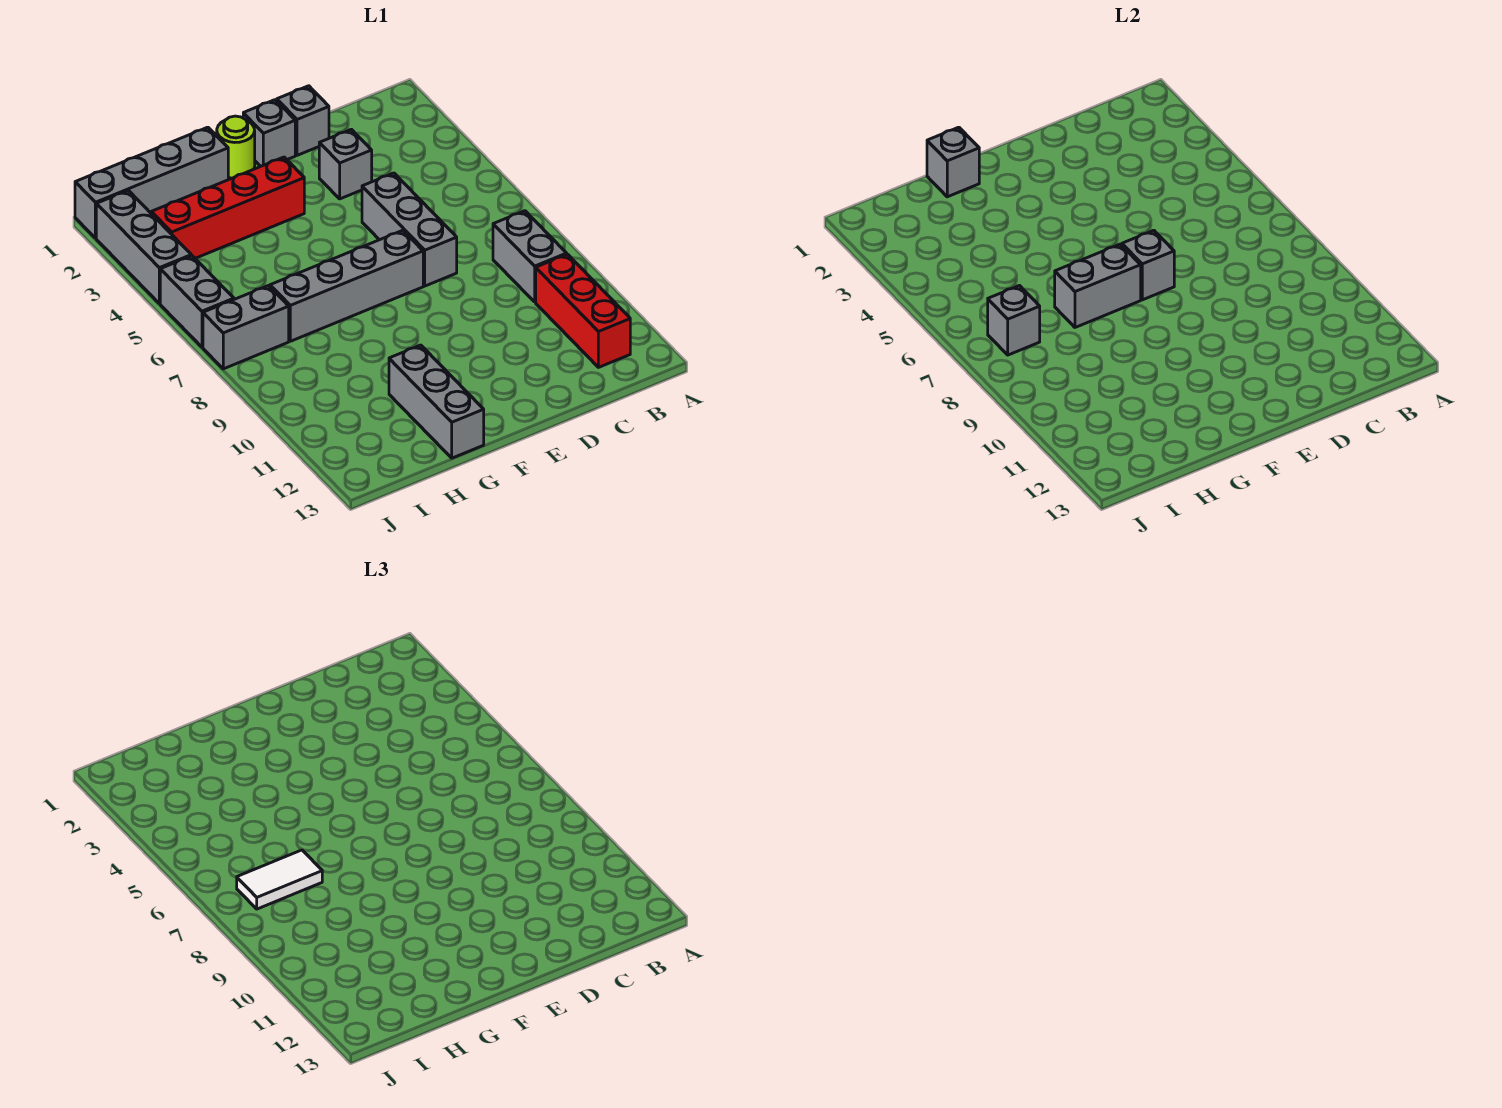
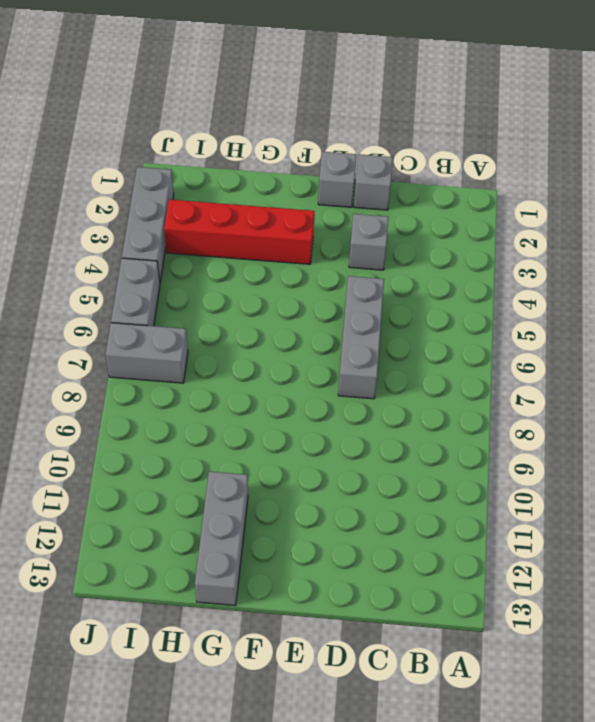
none -> grey 1x2 brick [493,211,567,302]
none -> red 1x3 brick [536,254,630,367]
none -> grey 1x4 brick [270,230,423,341]

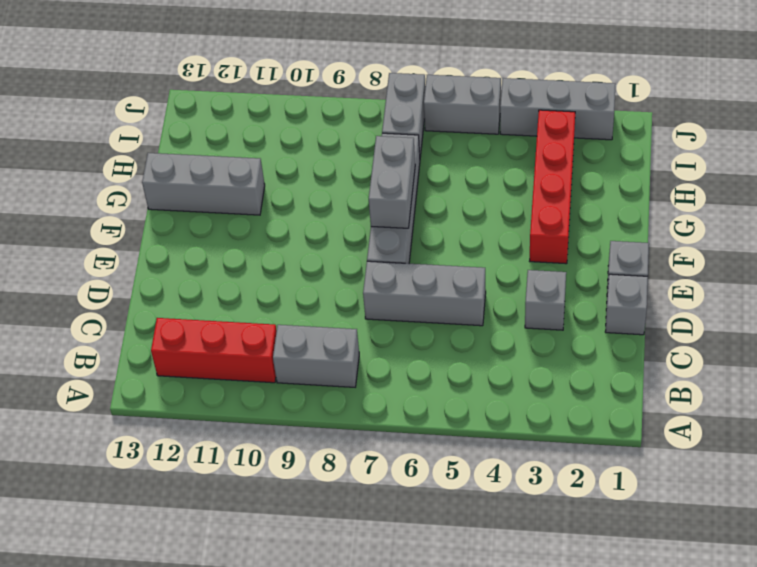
none -> lime 1x1 round brick [217,116,255,178]
none -> grey 1x4 brick [75,127,228,238]
none -> grey 1x1 brick [1122,230,1174,300]

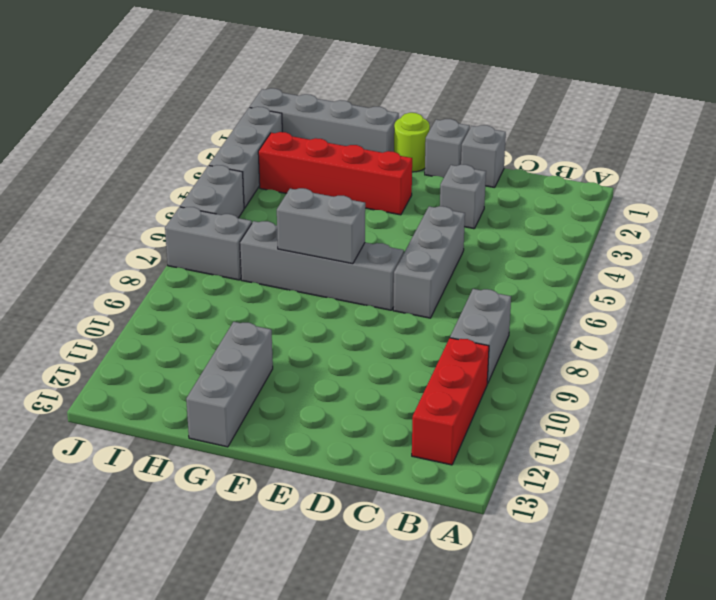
none -> grey 1x1 brick [1122,230,1174,300]
none -> grey 1x1 brick [927,127,979,197]
none -> grey 1x1 brick [988,286,1040,355]

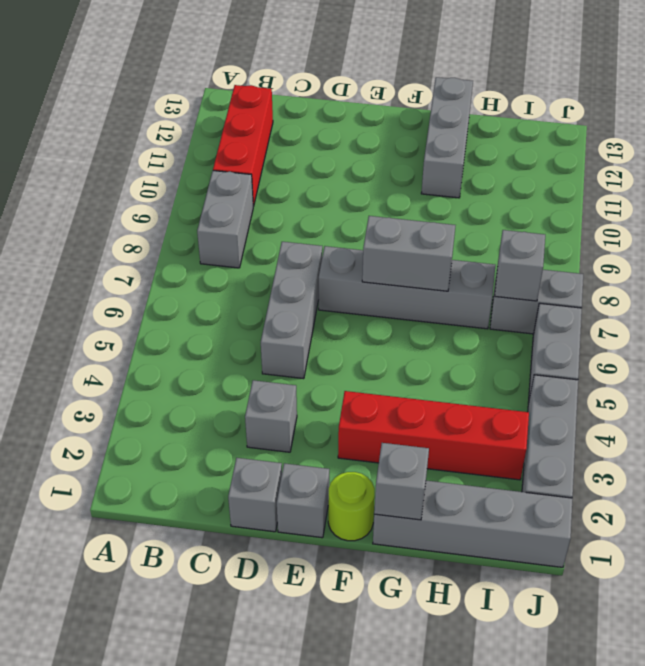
none -> grey 1x1 brick [1122,230,1174,300]
none -> white 1x2 tile [237,850,322,909]

